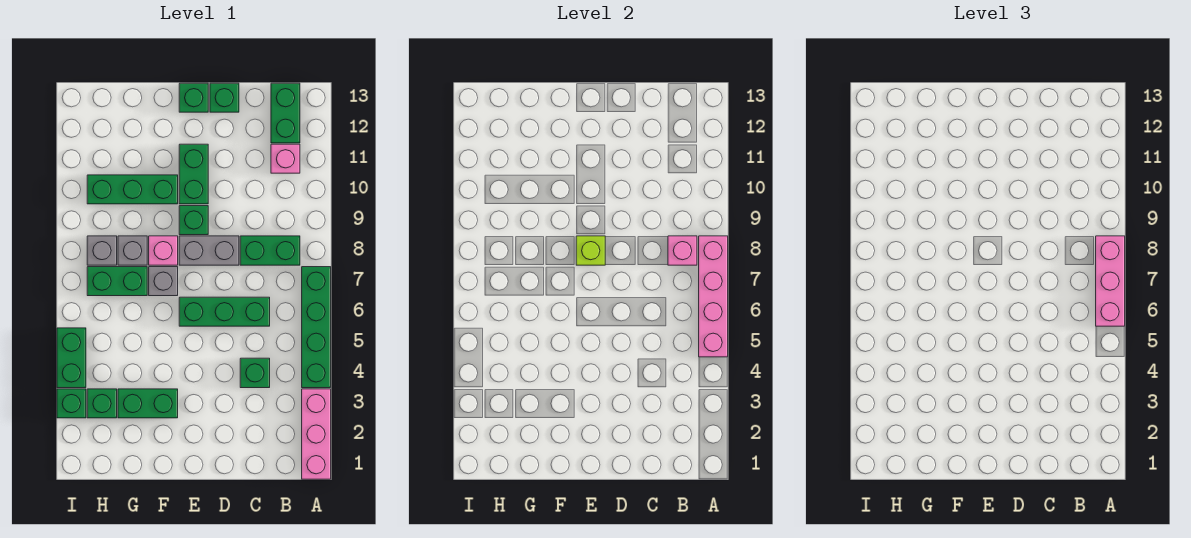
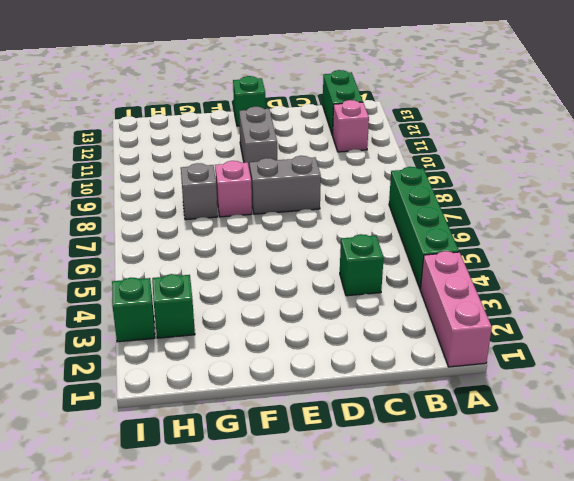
grey 1x2 brick [239,107,277,171] -> green 1x2 brick [179,144,208,204]
none -> green 1x2 brick [240,236,300,265]
none -> green 1x3 brick [179,297,270,326]
none -> green 1x1 brick [210,83,239,112]

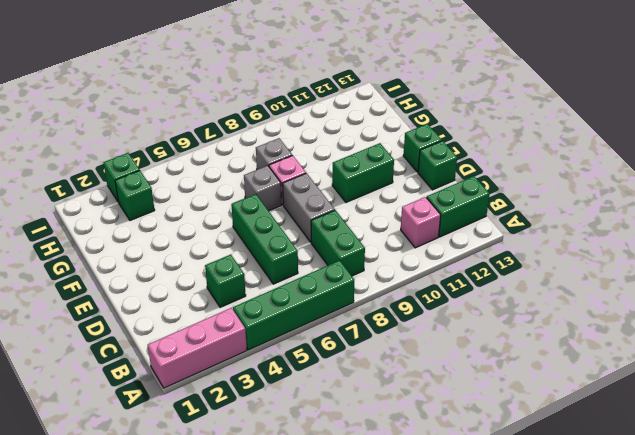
none -> green 1x1 brick [179,206,208,235]
none -> green 1x2 brick [118,389,178,418]
none -> green 1x3 brick [87,175,178,204]

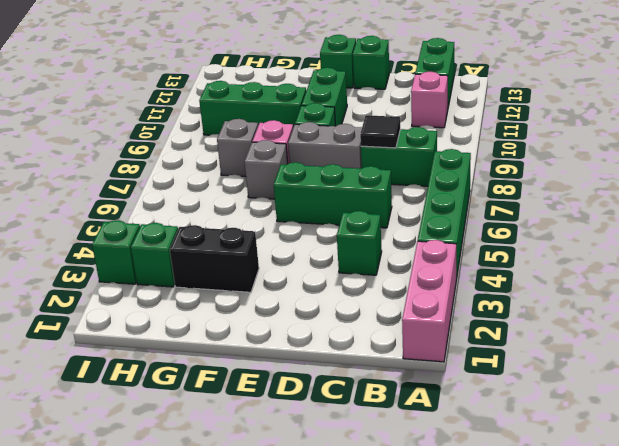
black 1x1 tile [360,115,400,148] -> none
black 1x2 brick [170,225,259,292] -> green 1x2 brick [118,389,178,418]
none -> green 1x2 brick [87,267,147,296]
none -> grey 1x1 brick [87,236,117,265]
none -> green 1x2 brick [57,328,86,388]

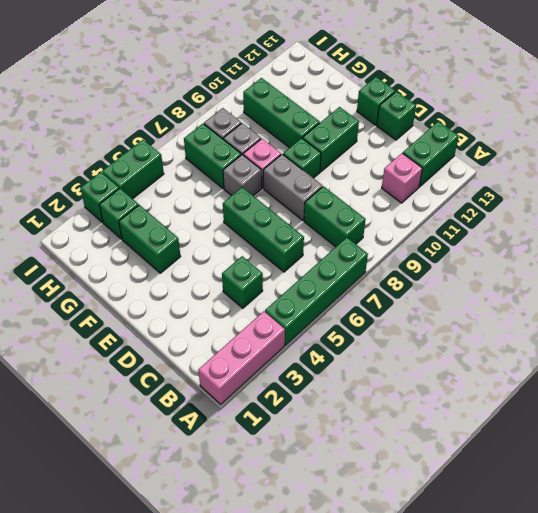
none -> pink 1x4 brick [699,236,728,357]
none -> pink 1x1 brick [668,236,697,265]
none -> lime 1x1 brick [576,236,605,265]

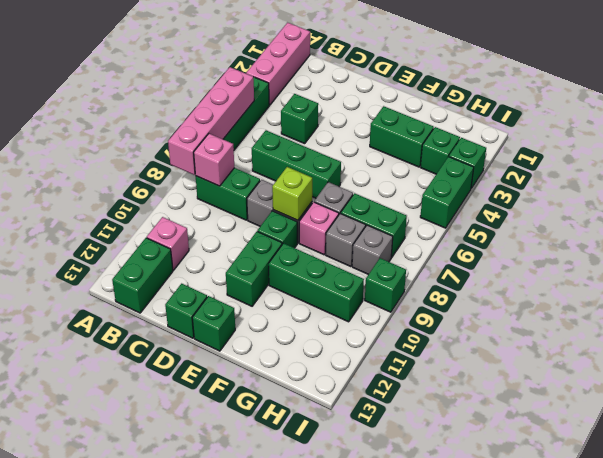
green 1x1 brick [365,258,406,312] -> none
none -> pink 1x3 brick [1096,236,1125,326]

